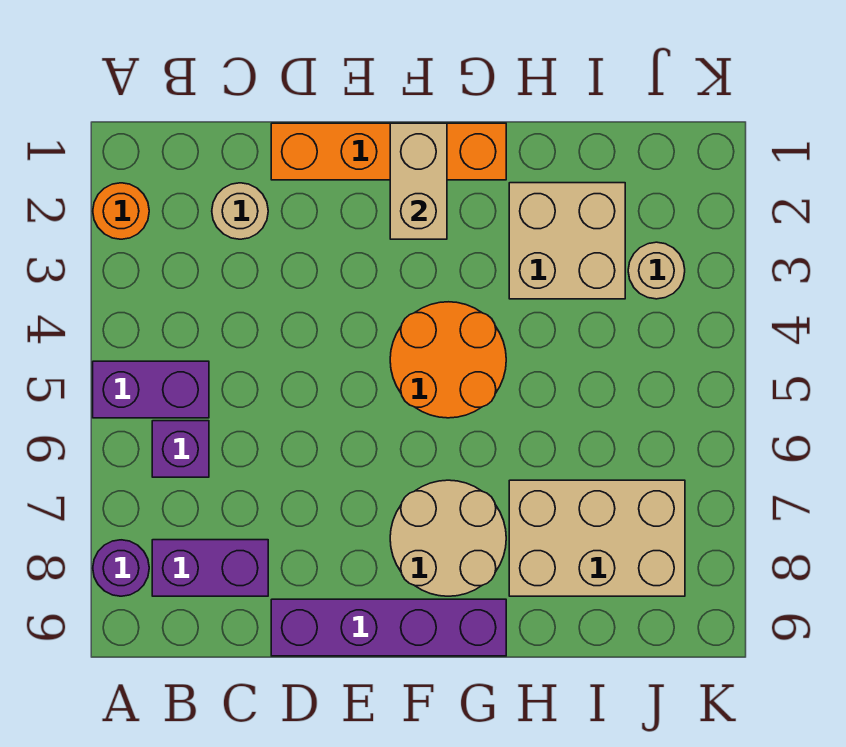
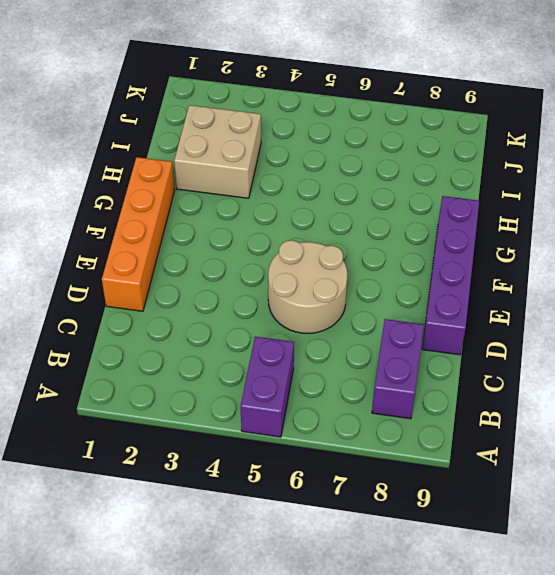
tan 2x2 round brick [268,240,348,334] -> tan 2x2 round brick moved to [390,480,506,596]
none -> orange 1x1 round brick [93,183,149,239]
none -> purple 1x1 round brick [93,540,149,596]
none -> purple 1x1 brick [152,421,209,477]

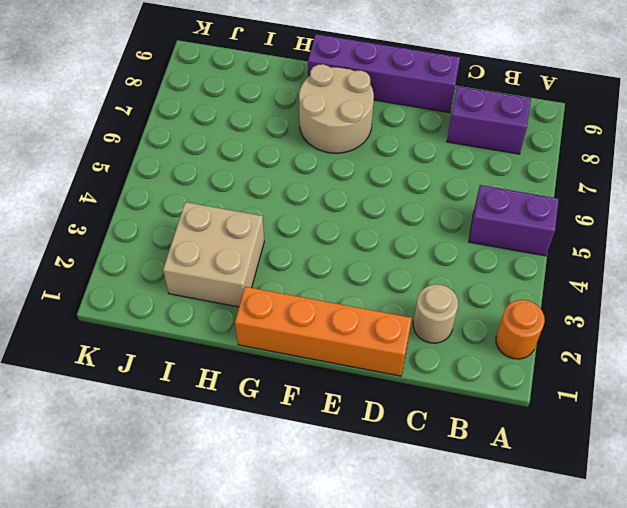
none -> purple 1x1 round brick [93,540,149,596]
none -> purple 1x1 brick [152,421,209,477]
none -> orange 2x2 round brick [390,302,506,418]

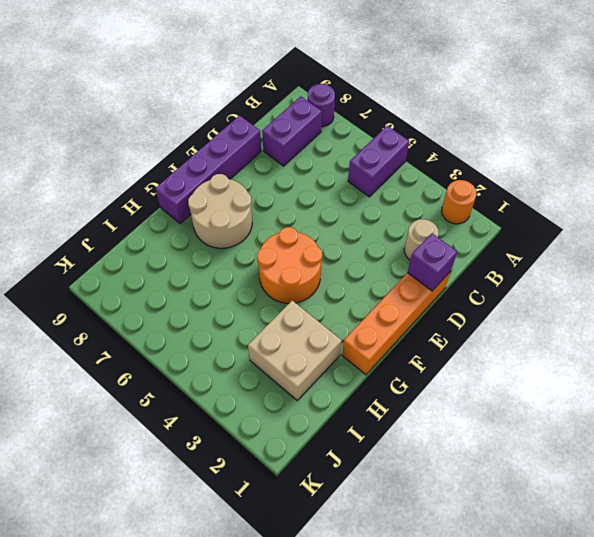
purple 1x1 brick [407,233,457,291] -> purple 1x1 brick moved to [152,421,209,477]
none -> tan 2x3 brick [509,480,685,596]
none -> tan 1x1 round brick [628,242,685,299]
none -> tan 1x2 brick [390,123,447,239]

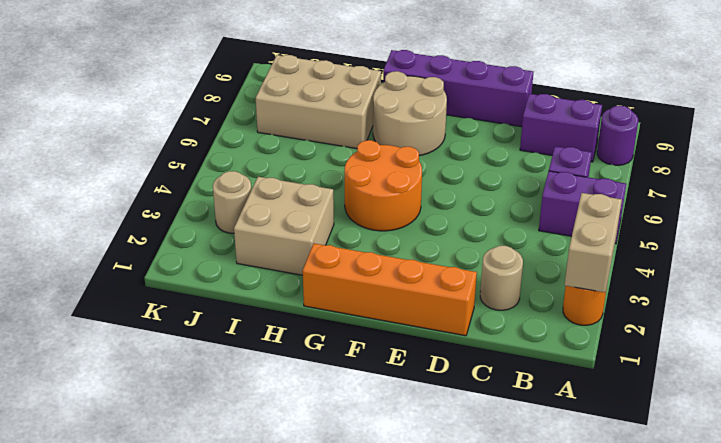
tan 1x2 brick [564,193,622,292] -> tan 1x2 brick moved to [390,123,447,239]

